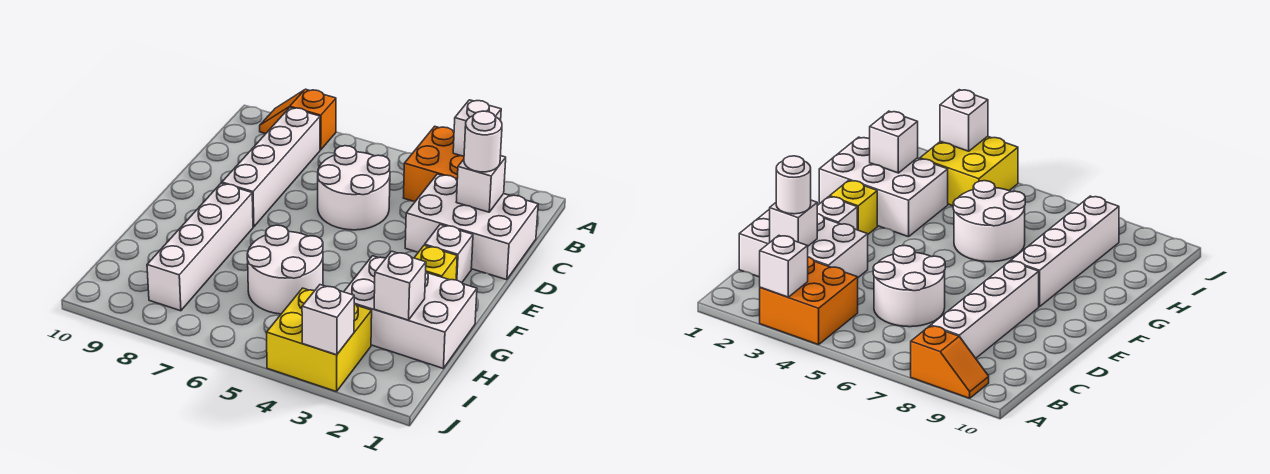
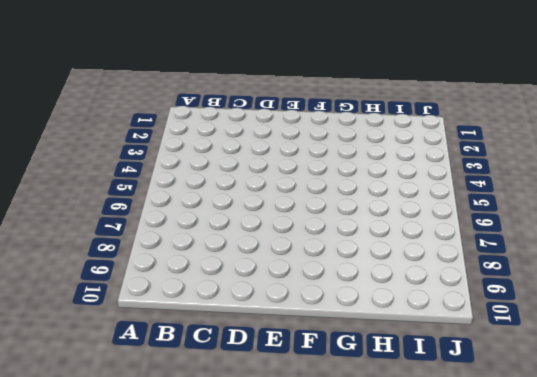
none -> orange 2x2 brick [403,126,464,201]
none -> orange 1x2 slope [260,89,336,150]
none -> white 1x4 brick [222,108,320,227]

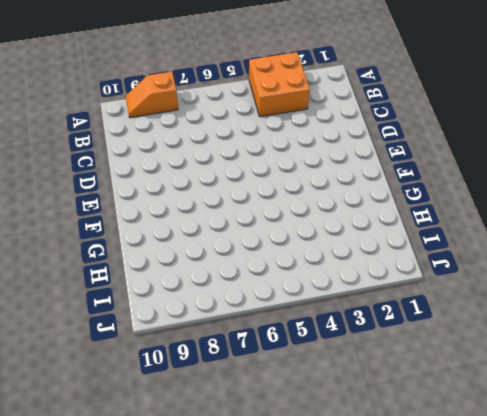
none -> white 1x4 brick [222,108,320,227]
none -> white 2x3 brick [405,174,538,280]
none -> white 2x2 round brick [318,146,390,230]

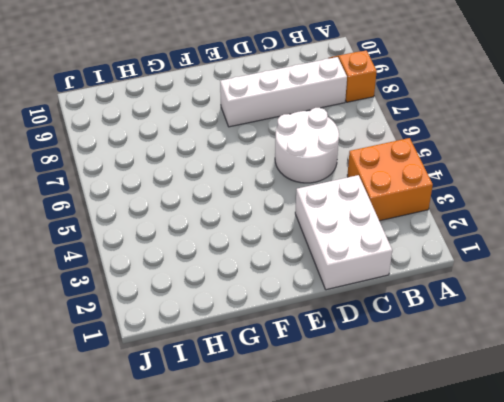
none -> white 1x1 brick [425,225,473,283]
none -> yellow 1x1 brick [414,245,457,280]
none -> white 1x4 brick [147,183,253,311]

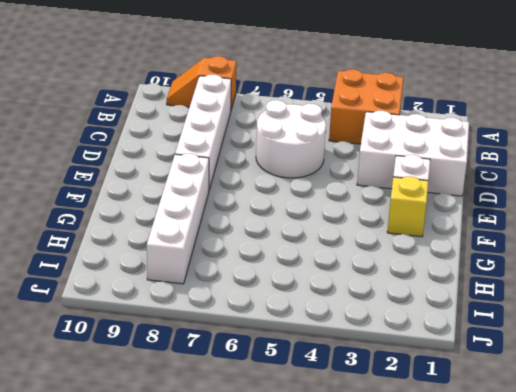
none -> white 2x3 brick [344,256,477,368]
none -> white 2x2 round brick [247,225,323,314]
none -> yellow 2x2 brick [266,288,372,392]

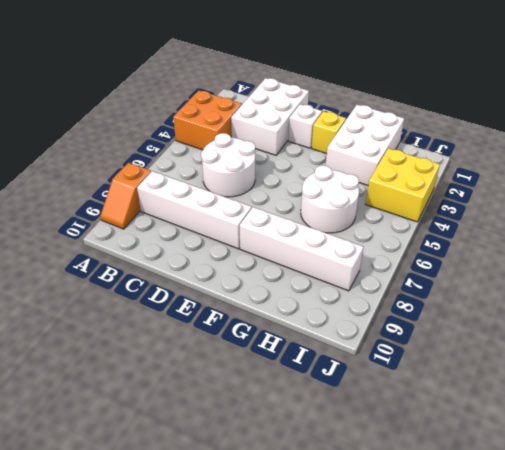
none -> white 1x1 brick [453,100,501,156]
none -> white 1x1 brick [456,156,506,212]
none -> white 1x1 brick [374,251,426,320]

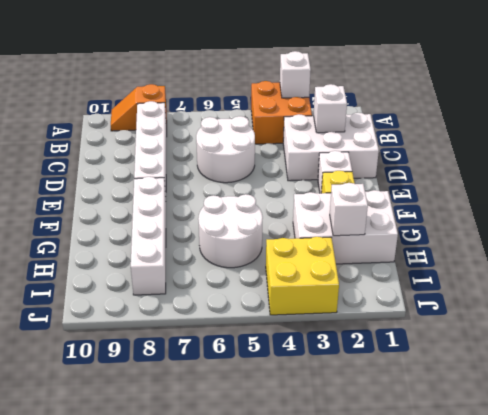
none -> white 1x1 brick [302,285,354,355]
none -> white 1x1 round brick [464,111,502,172]

